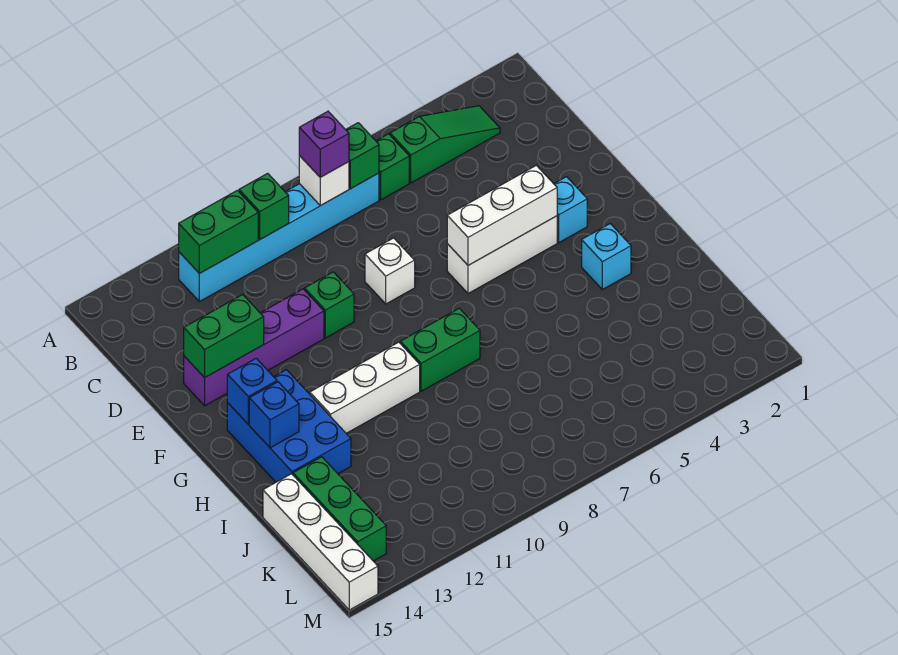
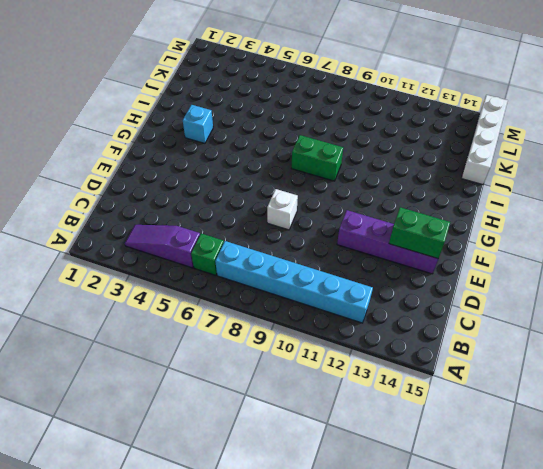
purple 1x3 slope [125,225,200,268] -> green 1x3 slope [390,106,500,183]
none -> green 1x1 brick [305,272,354,338]
none -> cyan 1x1 brick [554,177,587,242]
none -> white 1x3 brick [447,216,557,294]

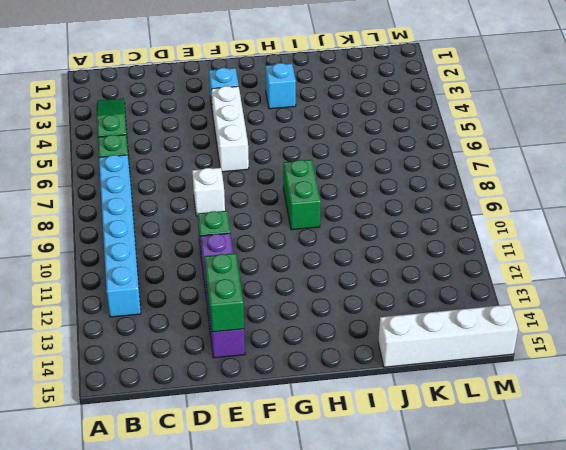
none -> blue 2x3 brick [227,370,351,482]
none -> white 1x3 brick [310,342,420,433]
none -> green 1x3 brick [293,457,386,561]

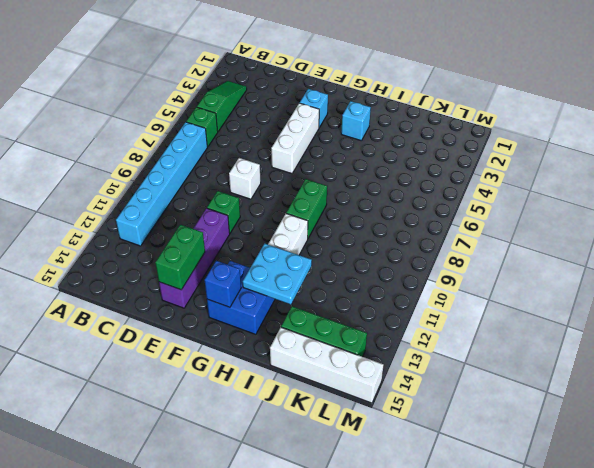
blue 2x2 brick [207,261,275,334] -> blue 2x3 brick [227,370,351,482]
cyan 2x2 plate [243,244,312,304] -> none
none -> green 1x1 brick [346,123,379,189]
none -> white 1x1 brick [299,156,349,206]
none -> green 1x1 brick [239,173,289,239]

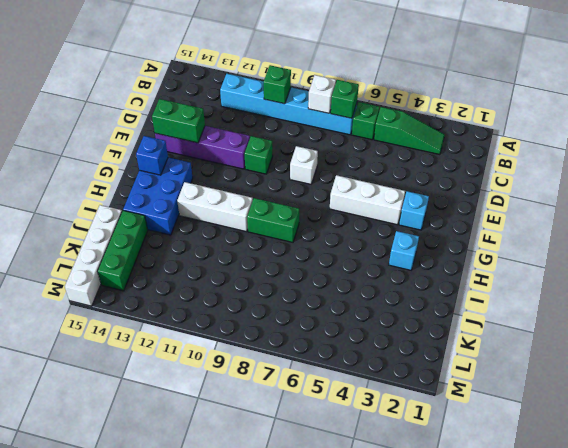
none -> green 1x2 brick [179,190,258,273]
none -> white 1x3 brick [447,165,557,265]
none -> blue 1x1 brick [249,382,299,448]

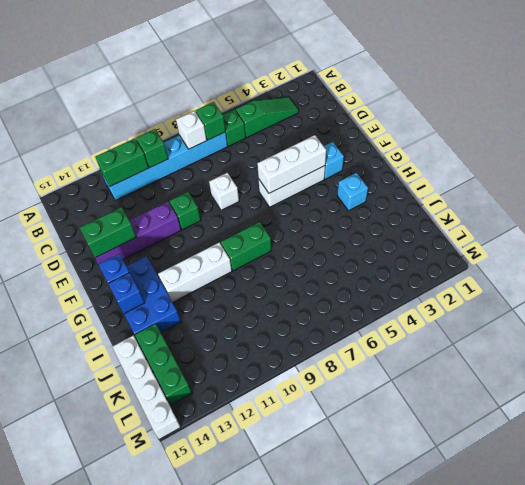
none -> purple 1x1 brick [299,111,349,177]

